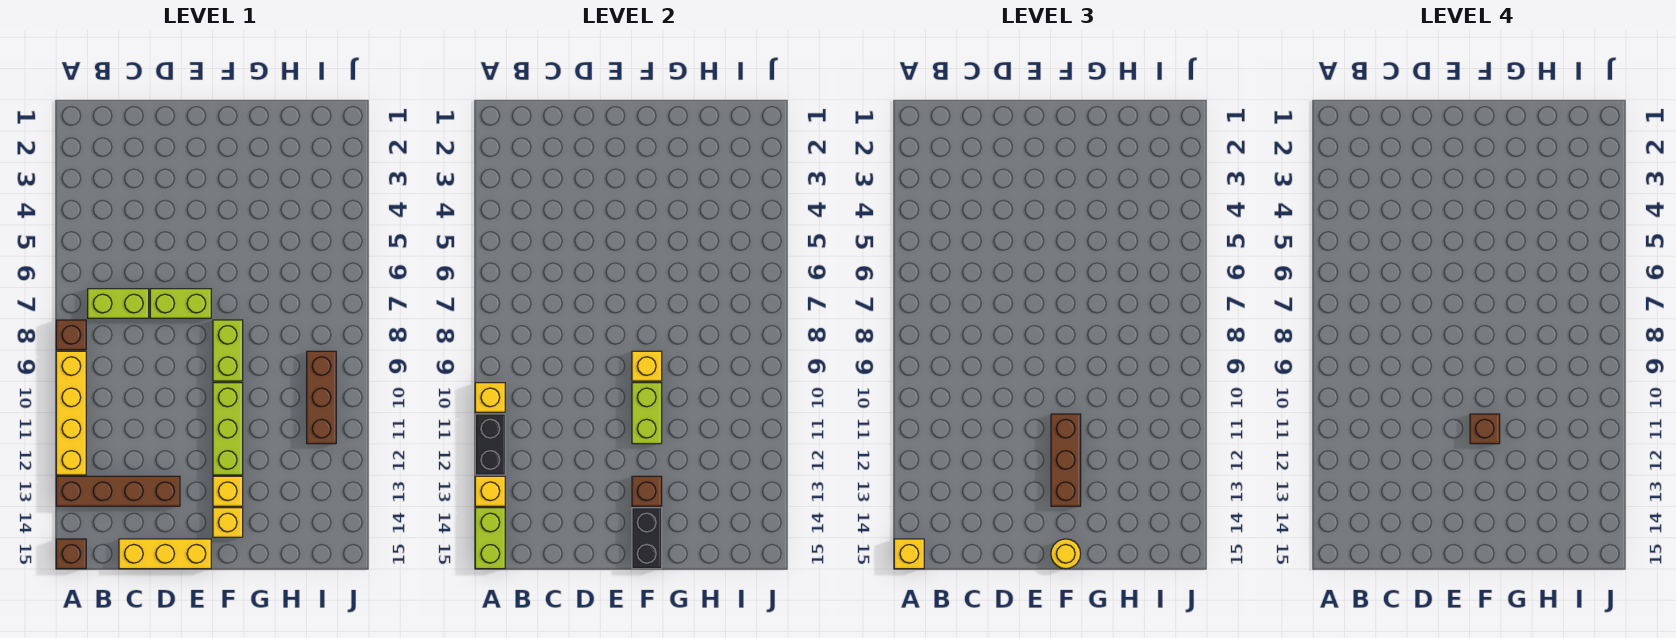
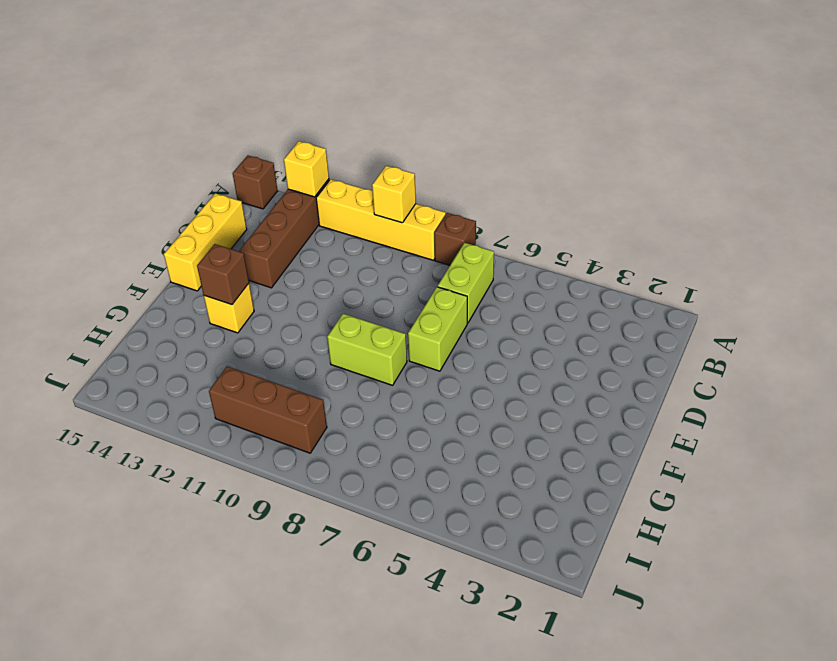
none -> lime 1x3 brick [213,383,243,475]
none -> yellow 1x1 brick [213,508,243,537]
none -> black 1x2 brick [475,414,505,475]

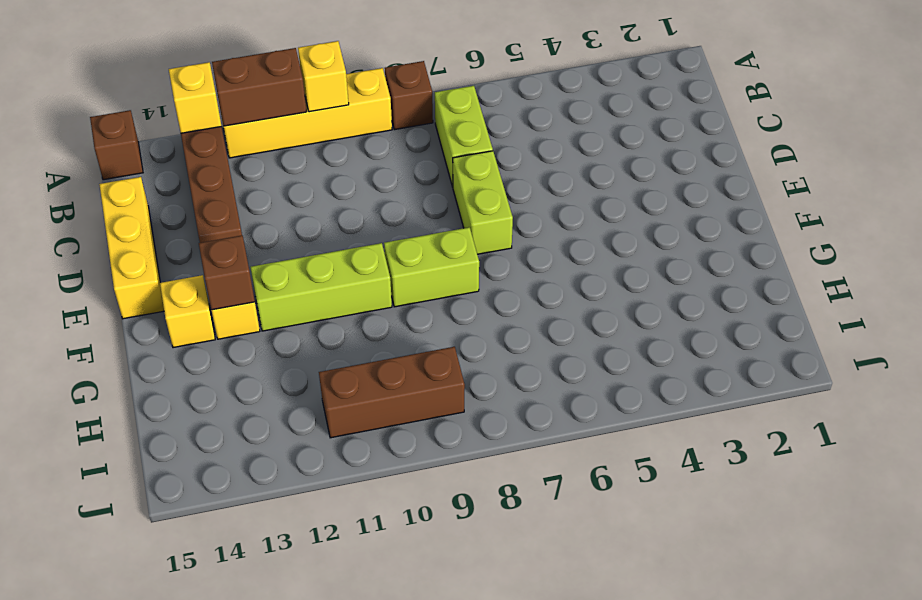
brown 1x2 brick [212,48,306,126] -> black 1x2 brick [475,414,505,475]
none -> lime 1x2 brick [475,508,505,569]
none -> yellow 1x1 brick [632,351,662,381]
none -> lime 1x2 brick [632,383,662,444]

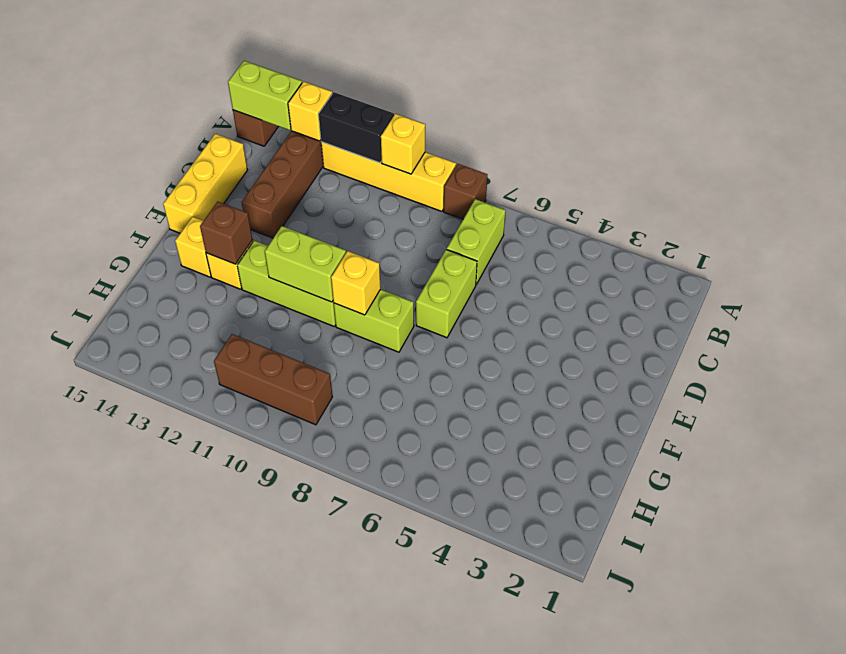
none -> black 1x2 brick [632,508,662,569]
none -> yellow 1x1 brick [894,539,924,569]
none -> brown 1x3 brick [1051,414,1081,506]

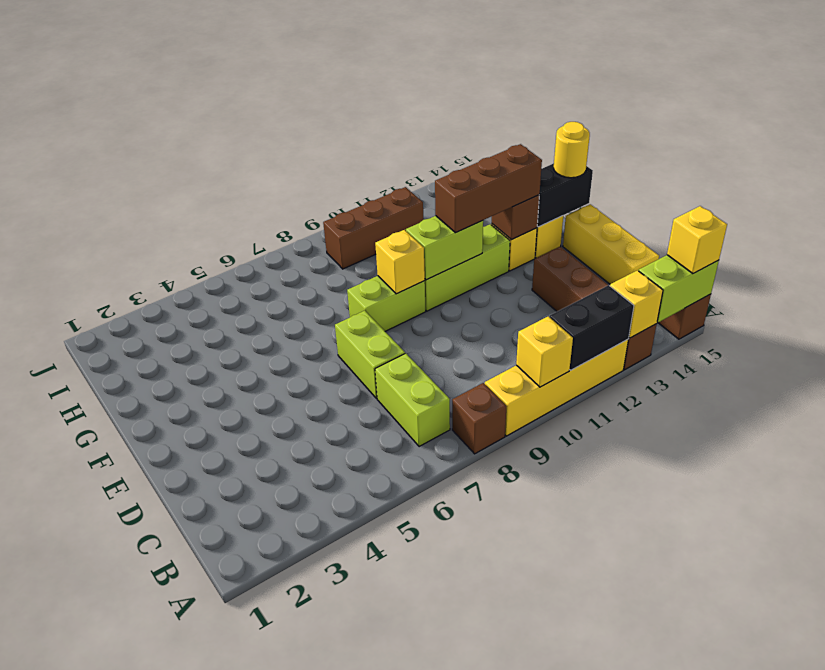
none -> brown 1x1 brick [1470,414,1500,444]

